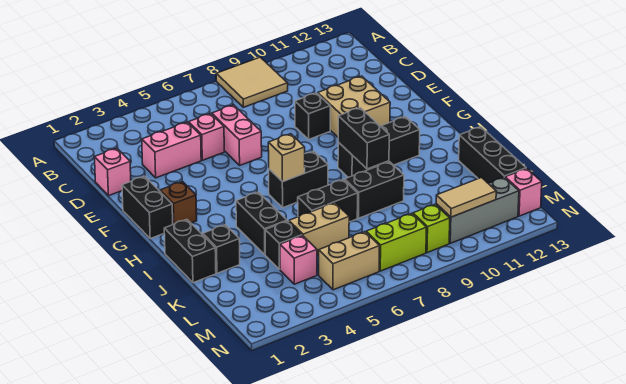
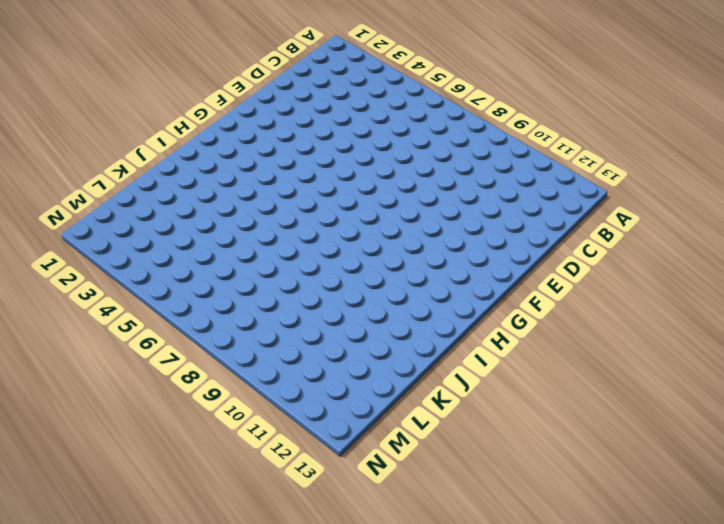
none -> tan 2x2 tile [216,57,288,107]
none -> pink 1x1 brick [95,148,131,196]
none -> pink 1x2 brick [142,122,201,178]

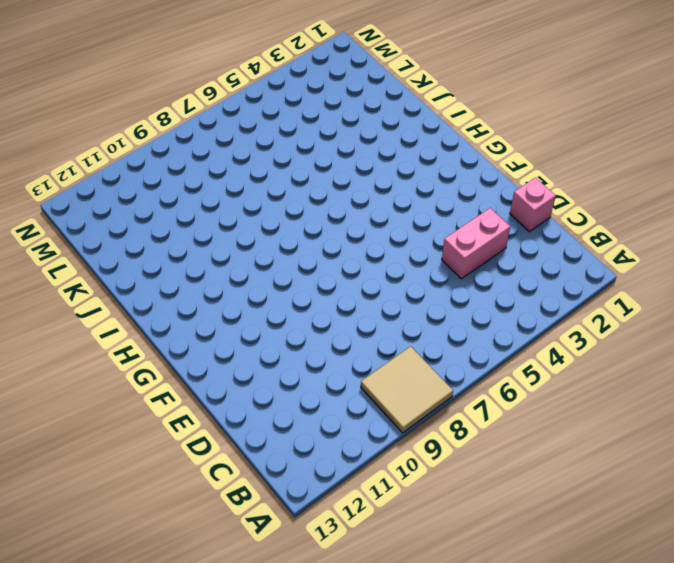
none -> pink 1x1 brick [189,114,224,160]
none -> pink 1x2 brick [212,105,262,165]
none -> black 1x1 brick [295,93,330,139]

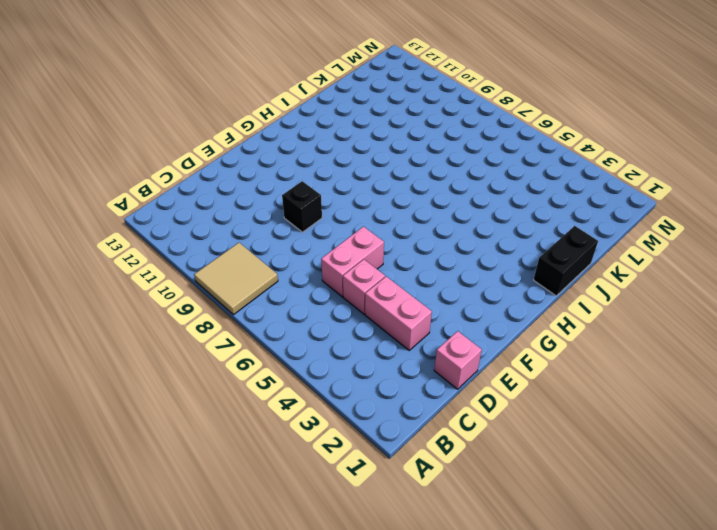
none -> tan 2x2 brick [318,76,390,137]
none -> black 1x2 brick [122,176,173,238]
none -> brown 1x1 brick [160,181,197,224]

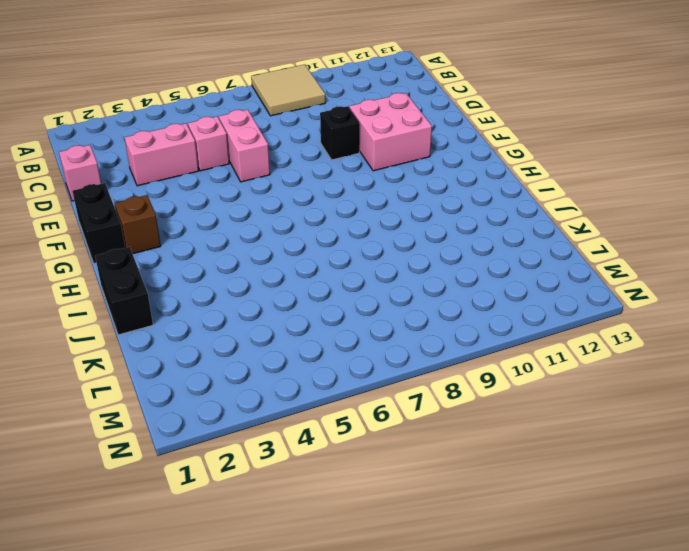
pink 2x2 brick [350,93,432,171] -> tan 2x2 brick [318,76,390,137]
none -> black 1x2 brick [269,151,328,208]
none -> black 1x3 brick [338,117,420,177]
none -> black 1x2 brick [236,192,287,255]

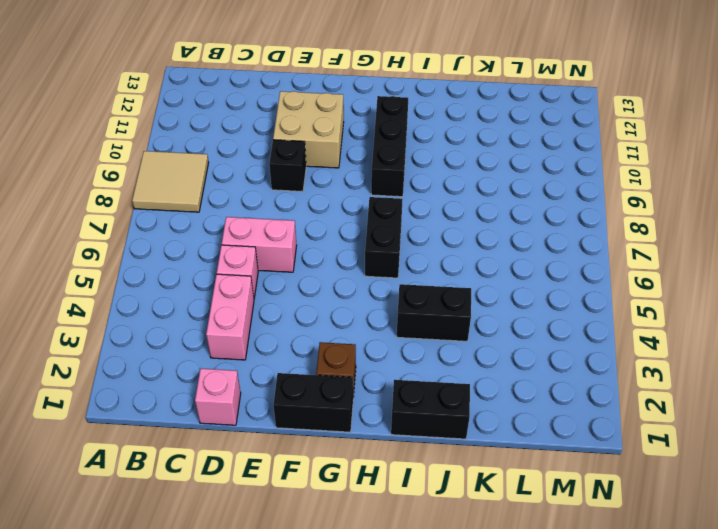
none -> black 1x1 brick [203,225,240,273]
none -> black 1x2 brick [298,179,358,222]
none -> black 1x2 brick [345,162,404,218]

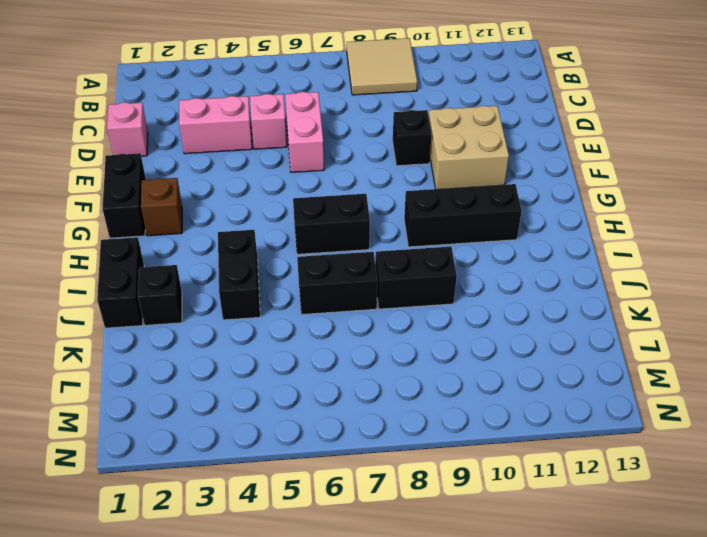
none -> black 1x3 brick [459,127,526,183]
none -> black 1x1 brick [265,221,302,269]
none -> tan 1x2 brick [289,203,349,255]

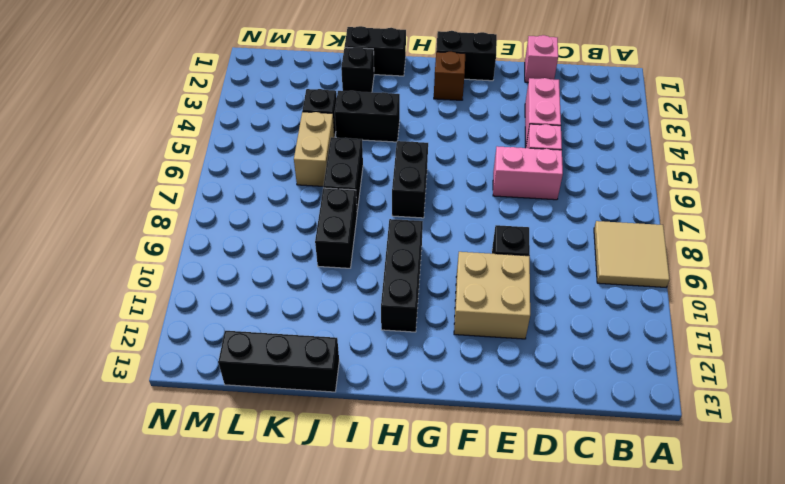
none -> pink 1x1 brick [280,236,317,284]
none -> tan 1x2 brick [318,232,380,290]
none -> lime 1x2 brick [366,213,427,271]

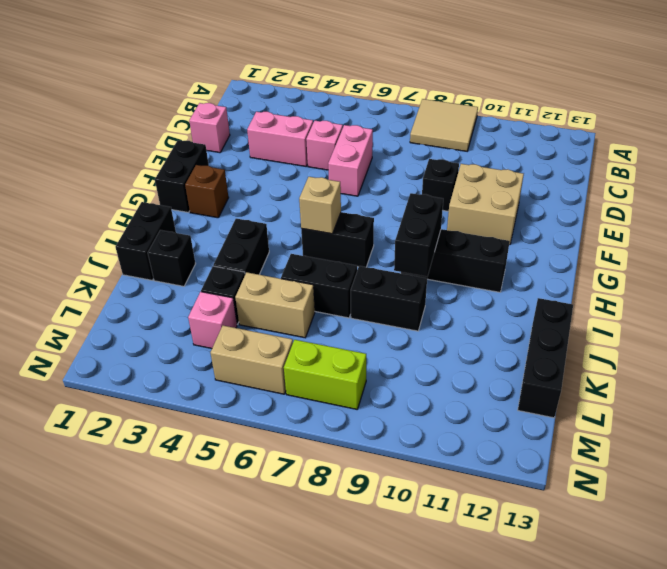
none -> lime 1x1 brick [413,204,450,253]
none -> grey 1x3 brick [436,178,519,243]
none -> pink 1x1 brick [505,169,542,216]

